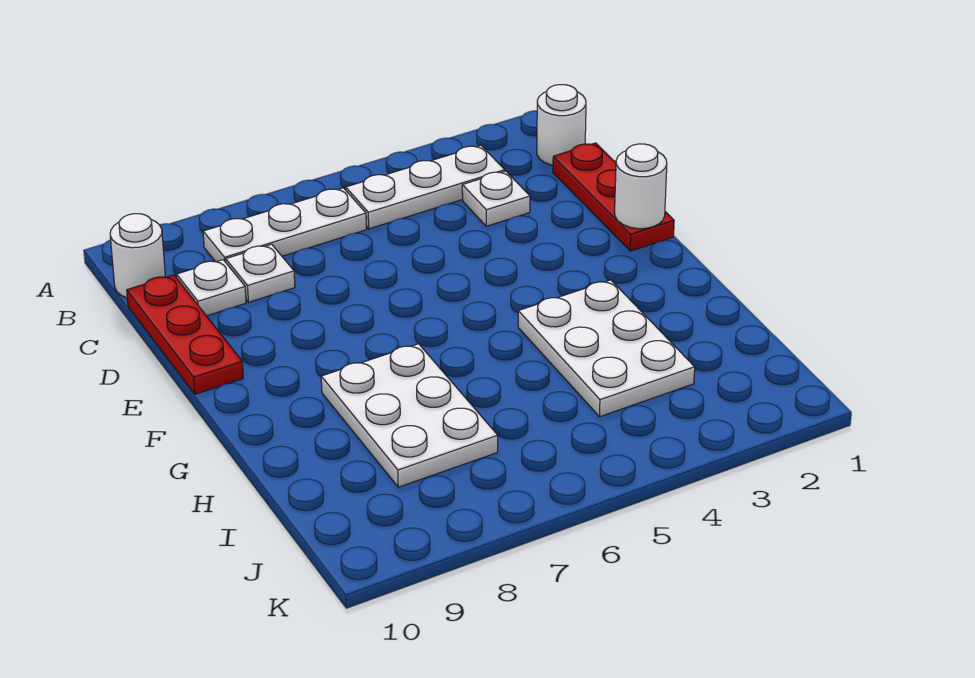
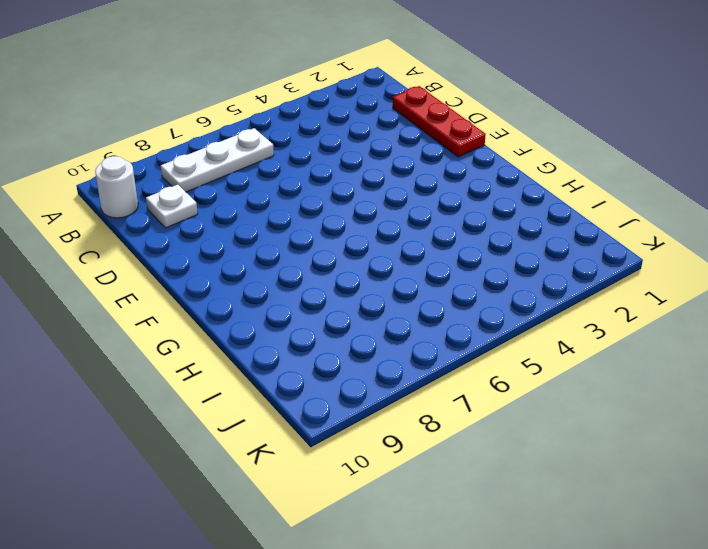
none -> white 1x1 round brick [537,85,586,165]
none -> white 1x3 plate [346,145,505,229]
none -> white 1x1 plate [462,171,530,226]

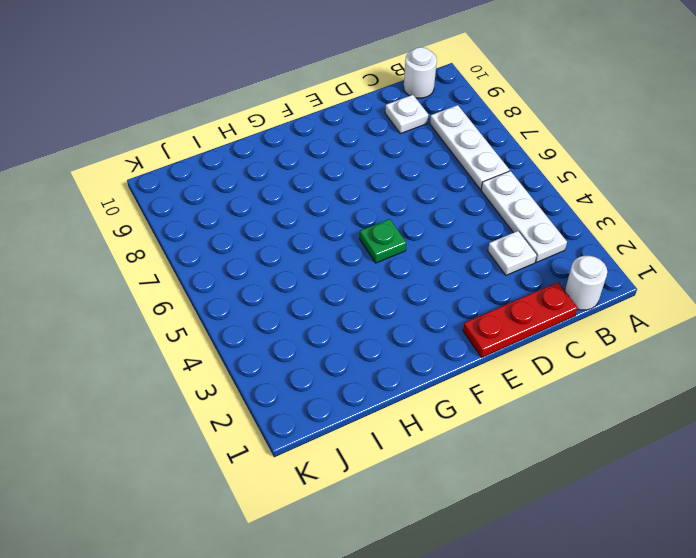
green 1x1 plate [360,219,406,263] -> none
none -> white 1x1 plate [226,244,295,302]
none -> red 1x3 plate [127,275,243,394]
none -> white 2x3 plate [518,280,695,417]

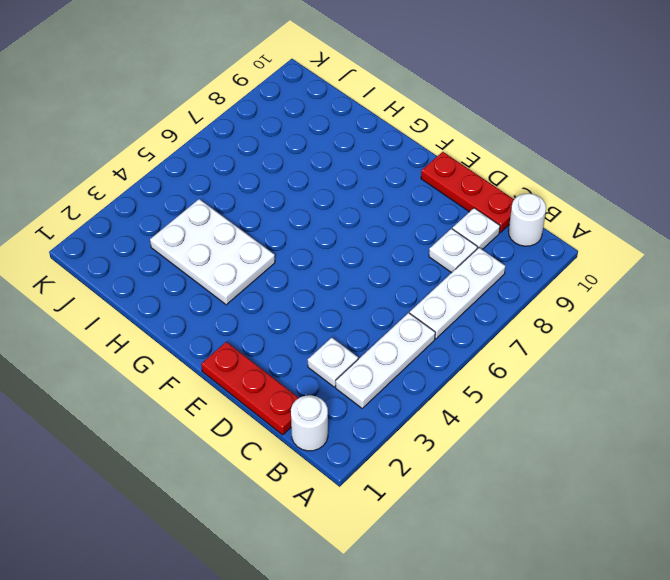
none -> white 2x3 plate [321,344,498,487]
none -> white 1x1 round brick [615,144,667,229]

